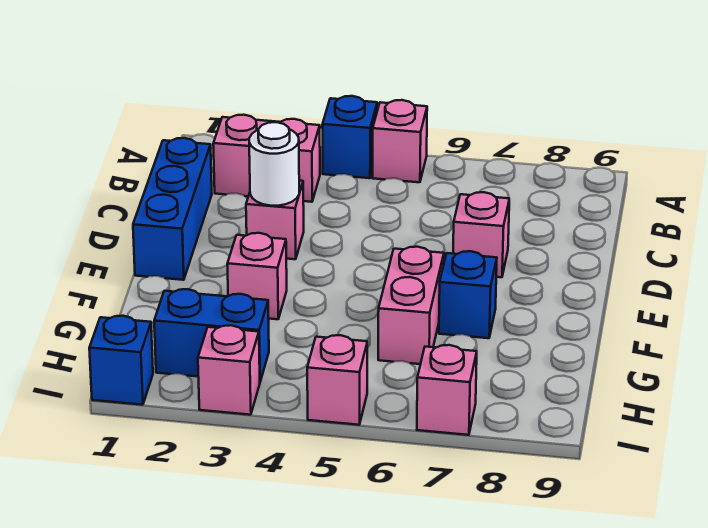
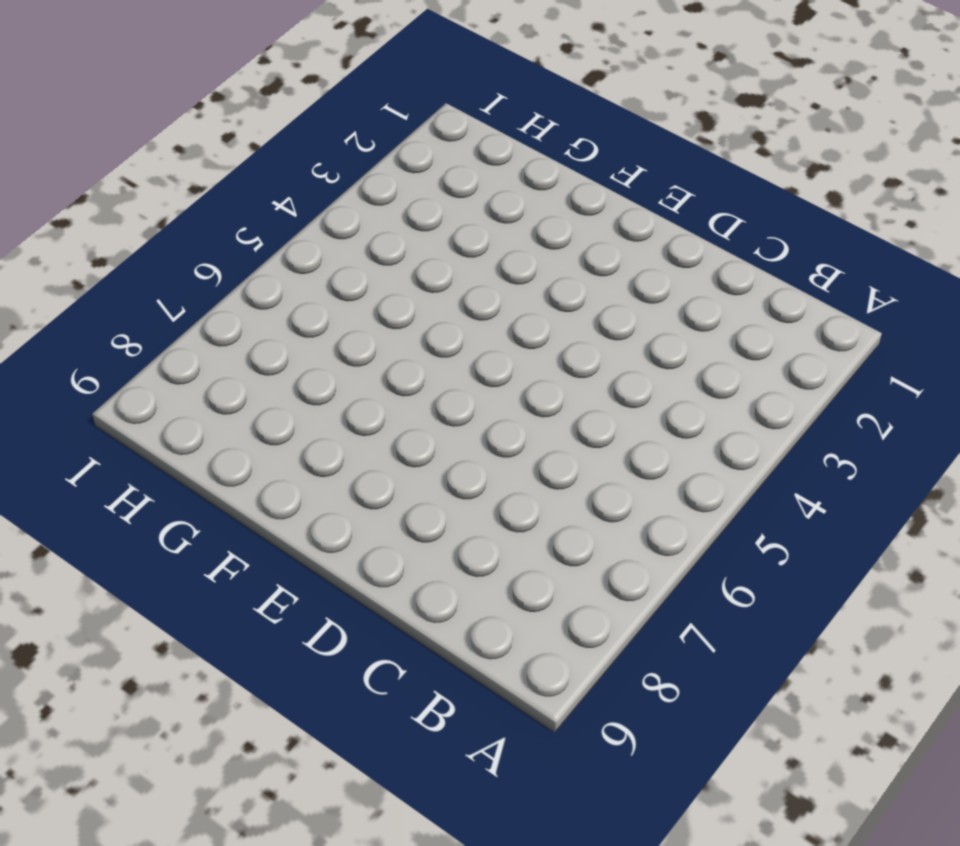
none -> blue 1x1 brick [322,96,377,178]
none -> pink 1x1 brick [373,100,427,182]
none -> pink 1x2 brick [213,115,320,202]

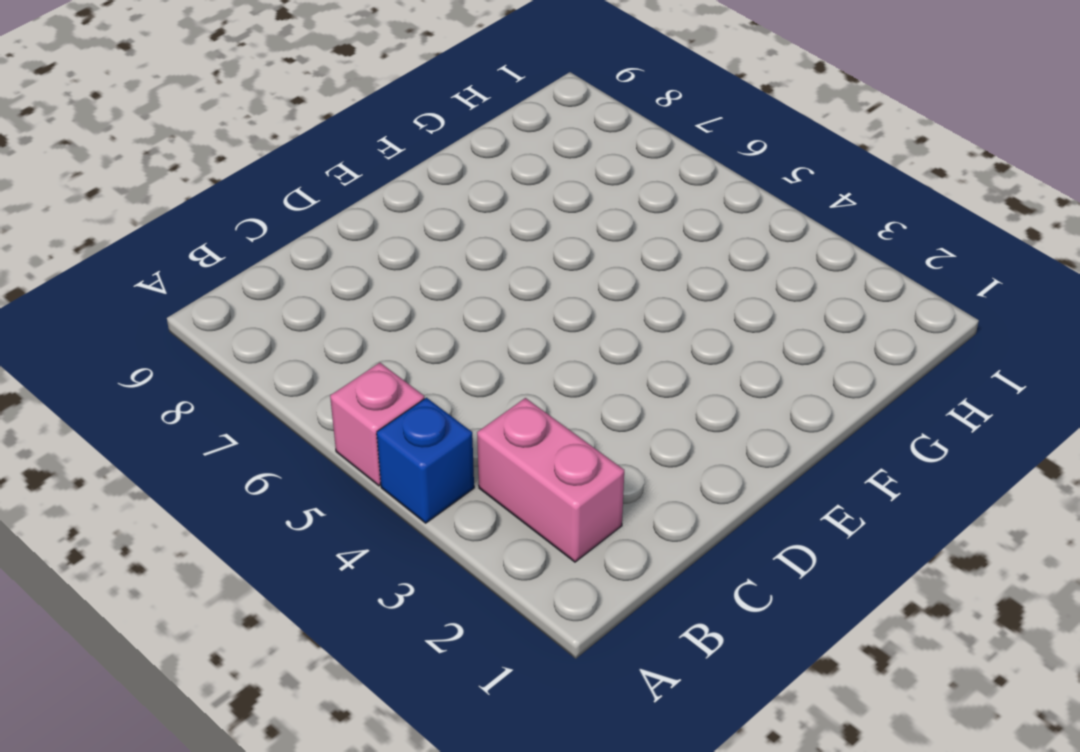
none -> blue 1x3 brick [133,138,212,280]
none -> pink 1x1 brick [246,181,304,259]
none -> pink 1x1 brick [453,192,509,277]

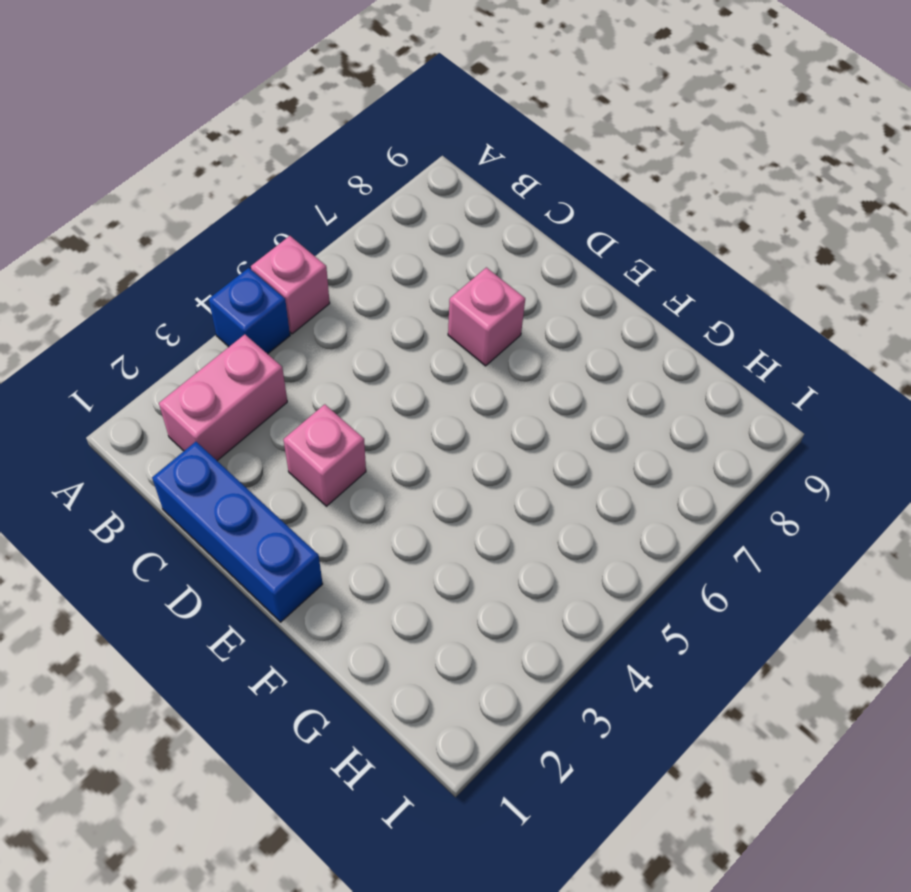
none -> pink 1x1 brick [227,233,287,319]
none -> pink 1x2 brick [378,247,444,364]
none -> blue 1x1 brick [439,251,497,338]

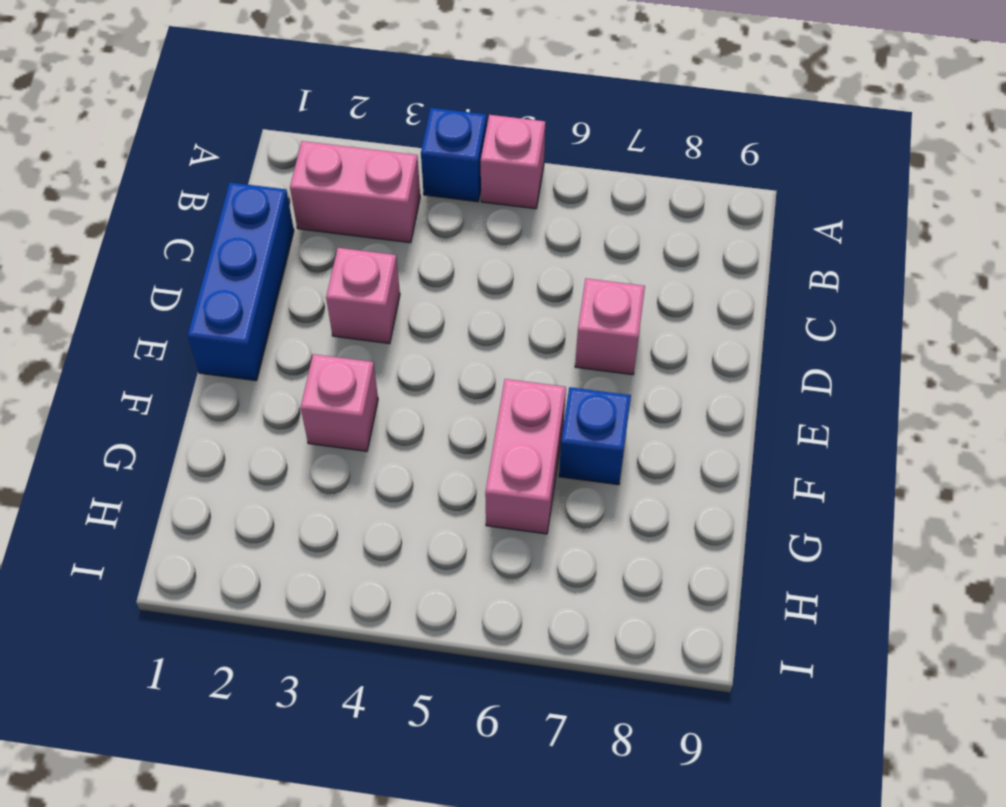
none -> blue 1x2 brick [154,289,269,381]
none -> blue 1x1 brick [89,316,153,405]
none -> pink 1x1 brick [198,325,260,415]

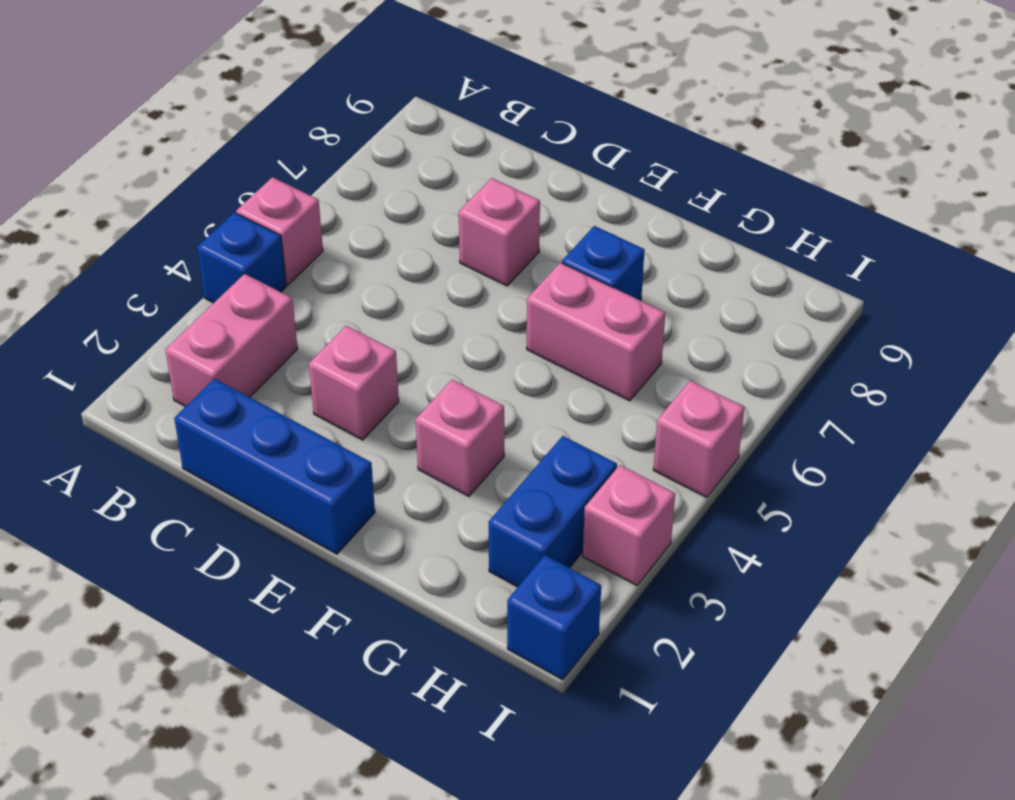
none -> pink 1x1 brick [417,345,477,435]
none -> white 1x1 round brick [249,122,299,206]

